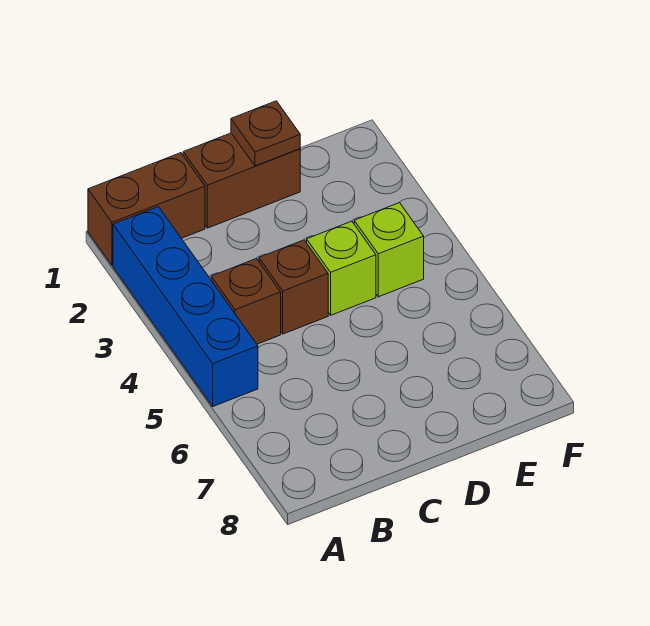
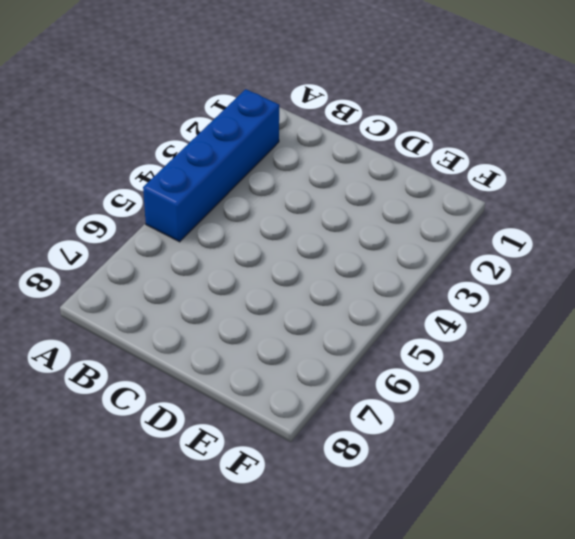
none -> brown 1x2 brick [88,153,205,265]
none -> brown 1x1 brick [211,258,281,344]

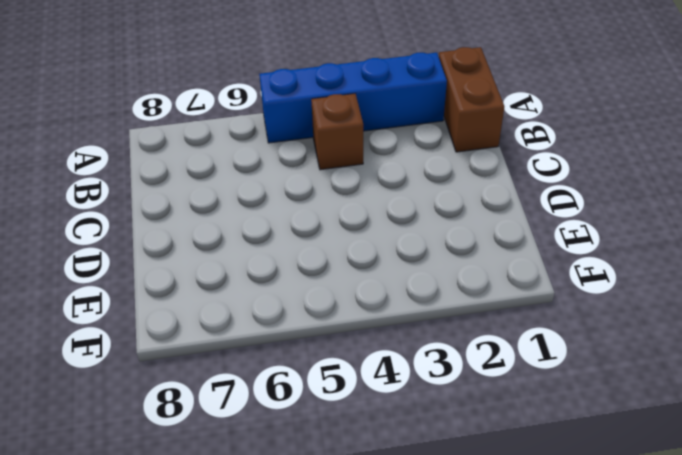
none -> brown 1x2 brick [183,133,300,228]
none -> brown 1x1 brick [259,240,328,334]

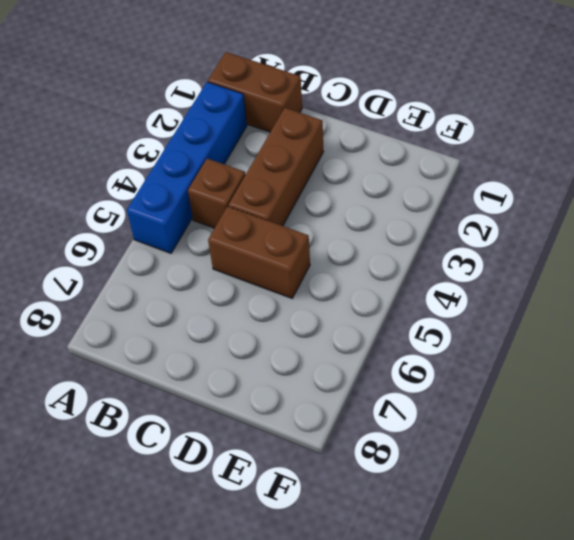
brown 1x3 brick [228,108,324,226] -> brown 1x1 brick [259,240,328,334]
brown 1x2 brick [208,206,310,298] -> brown 1x2 brick moved to [183,133,300,228]
none -> lime 1x1 brick [307,221,376,315]
none -> lime 1x1 brick [354,203,424,297]

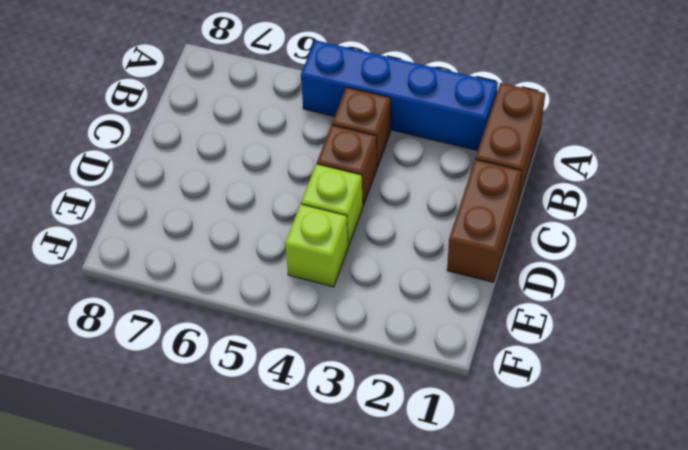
none -> brown 1x1 plate [231,101,300,166]

